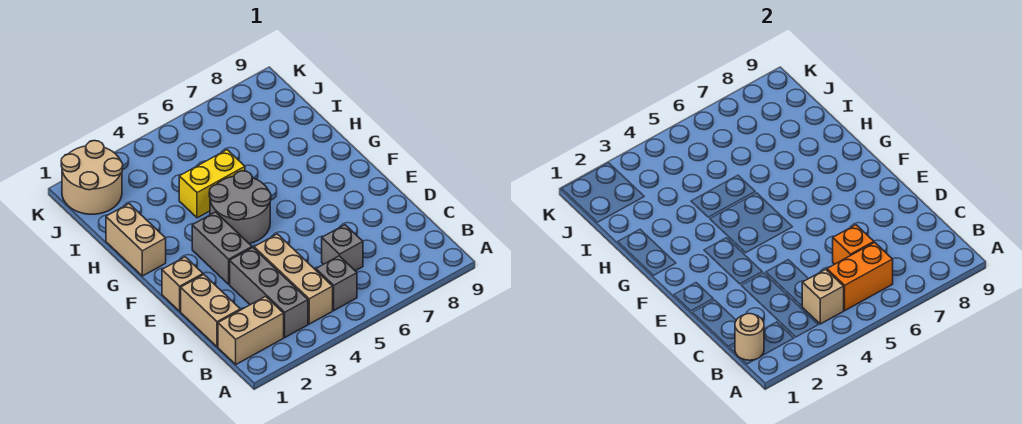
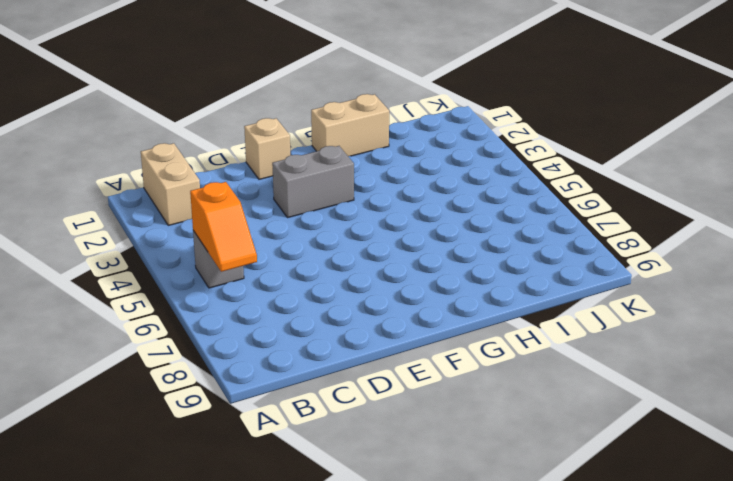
orange 1x2 slope [190,182,257,272] -> orange 1x2 brick [827,242,893,310]
none -> grey 1x3 brick [230,248,308,337]
none -> tan 1x3 brick [254,234,333,324]
none -> tan 1x2 brick [181,275,240,347]

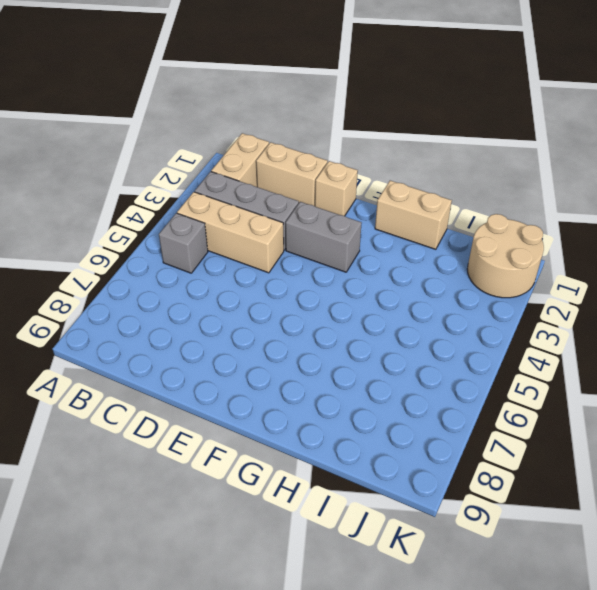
none -> grey 1x1 brick [322,225,363,271]
none -> grey 2x2 round brick [209,171,271,244]
none -> yellow 1x2 brick [179,150,245,218]

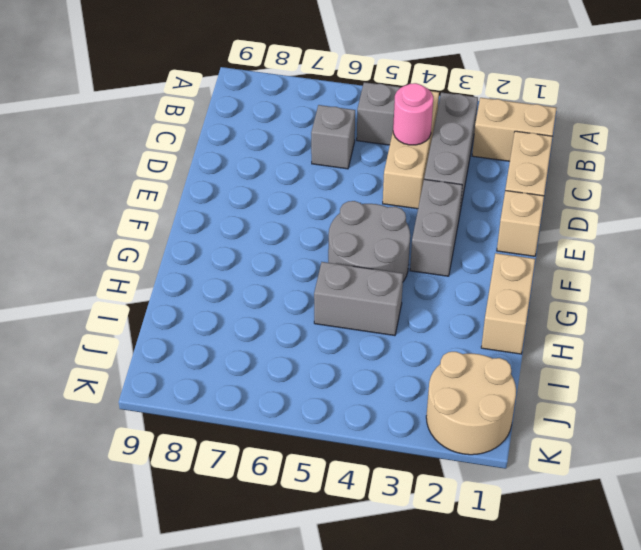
pink 1x1 round brick [393,83,433,145] -> none
grey 1x2 brick [314,262,403,336] -> yellow 1x2 brick [179,150,245,218]
none -> tan 1x1 round brick [735,314,764,360]
none -> tan 1x1 brick [802,269,844,324]
none -> orange 1x2 brick [827,242,893,310]

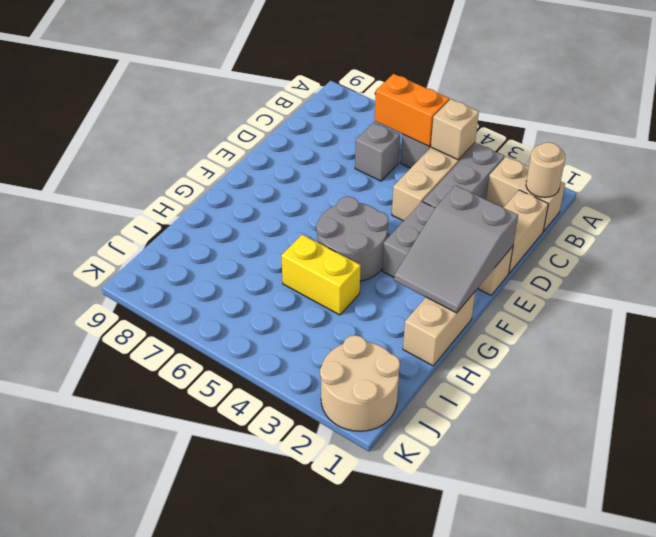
grey 2x3 slope [394,185,518,313] -> none
none -> orange 1x1 brick [833,225,874,264]

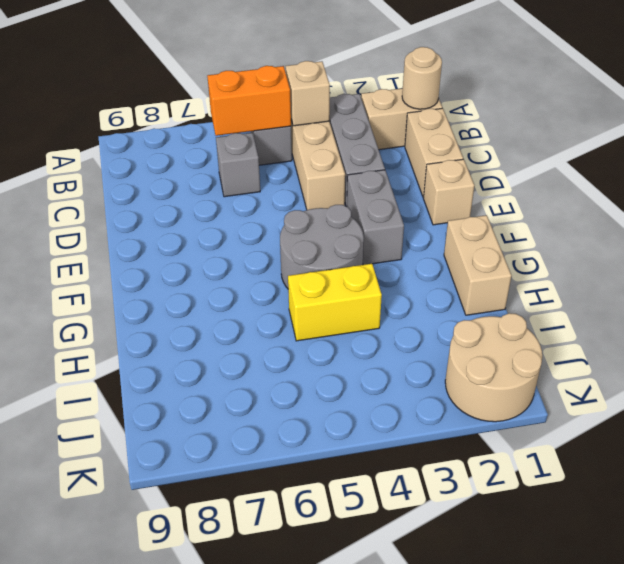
none -> orange 1x1 brick [833,225,874,264]

